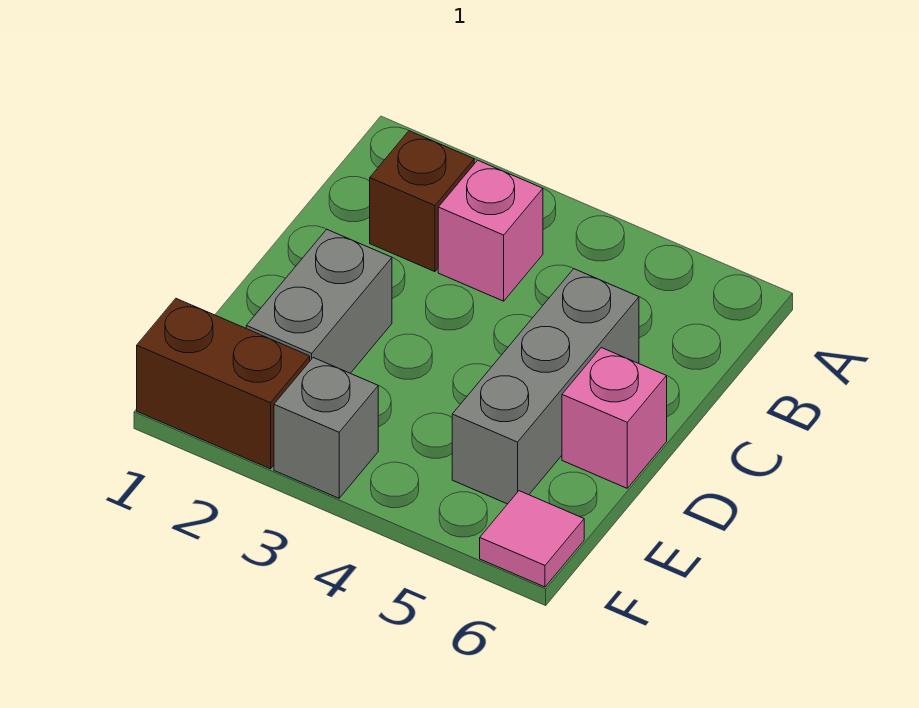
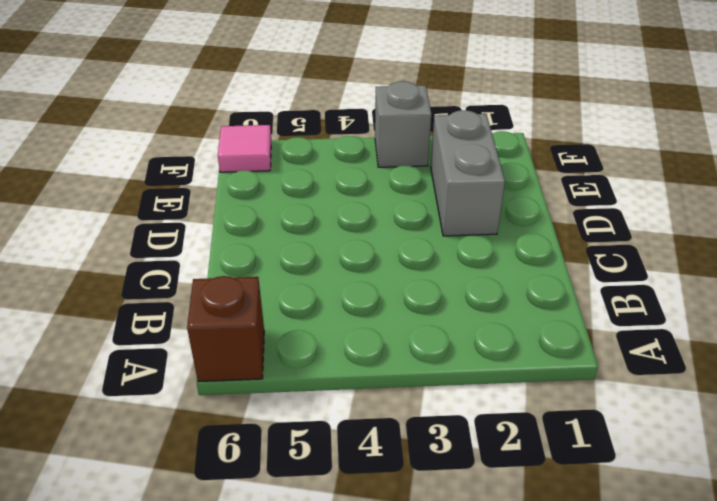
brown 1x1 brick [187,276,264,382] -> brown 1x1 brick moved to [370,131,474,272]
none -> pink 1x1 brick [438,160,543,301]
none -> grey 1x3 brick [452,269,639,504]

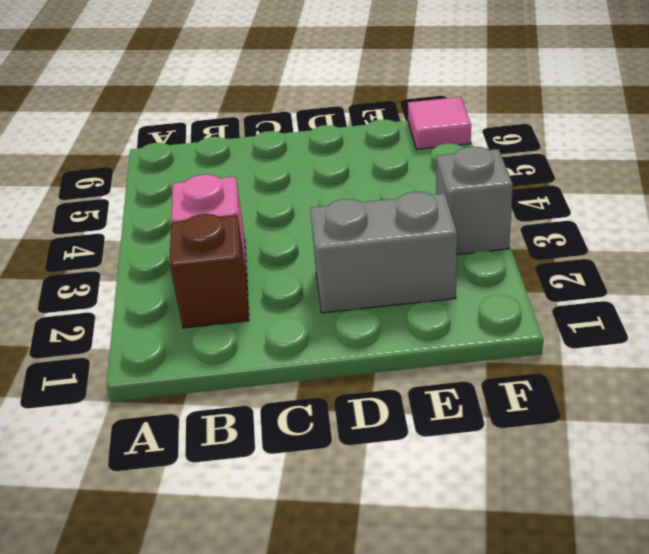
none -> grey 1x3 brick [452,269,639,504]
none -> pink 1x1 brick [562,348,667,488]

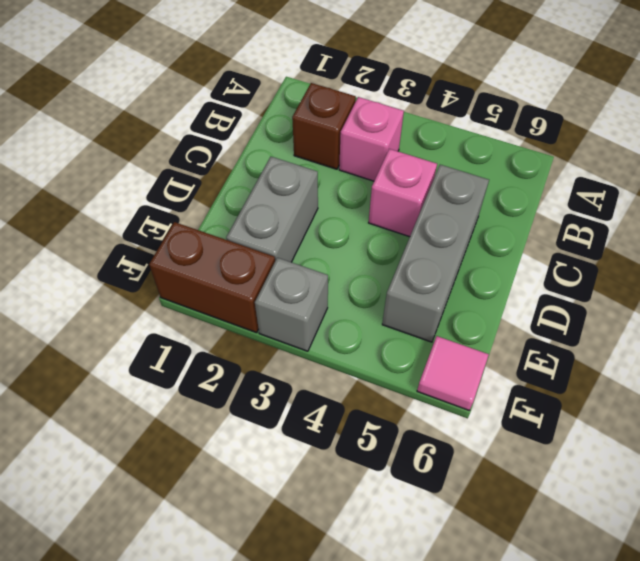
pink 1x1 brick [369,149,437,237] -> pink 1x1 brick moved to [562,348,667,488]

